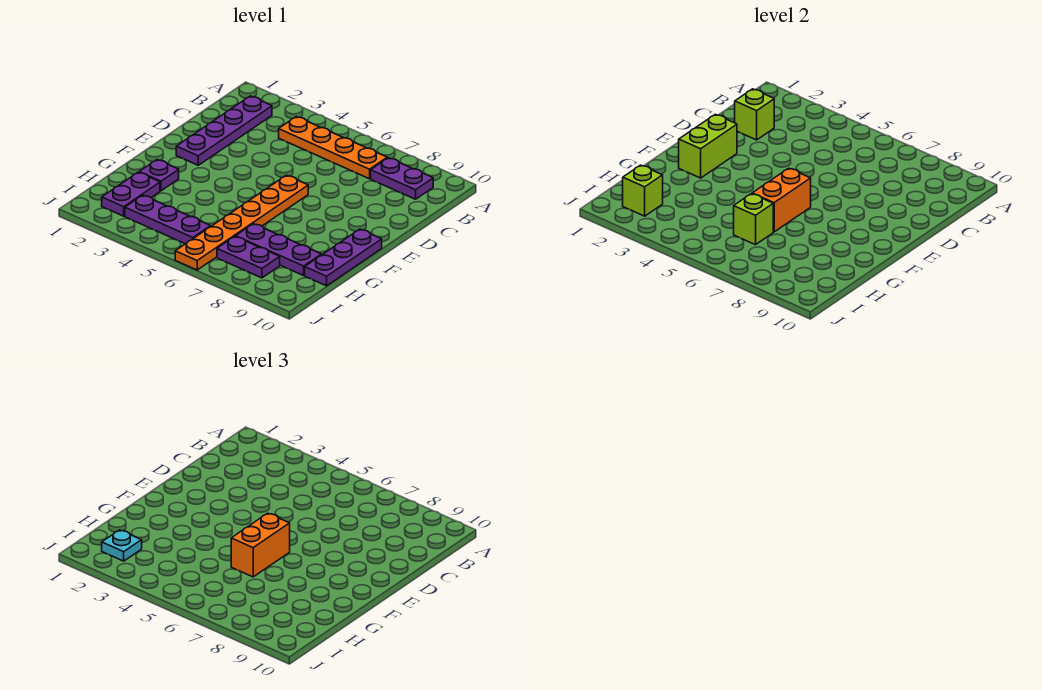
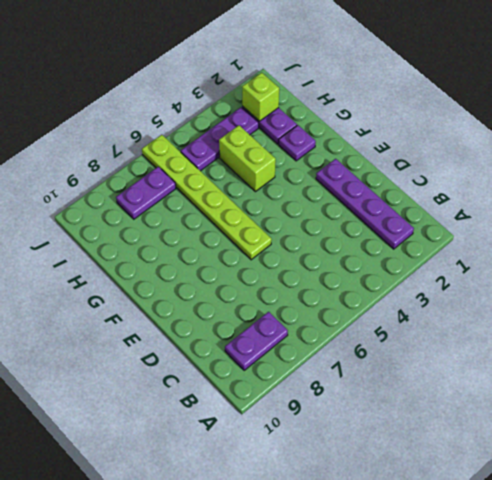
lime 1x6 plate [142,135,272,260] -> orange 1x6 plate [175,175,308,270]
lime 1x2 brick [219,125,276,192] -> lime 1x2 brick moved to [679,114,737,178]
none -> orange 1x4 plate [279,117,387,179]
none -> purple 1x3 plate [305,229,382,286]
none -> purple 1x3 plate [236,224,321,276]

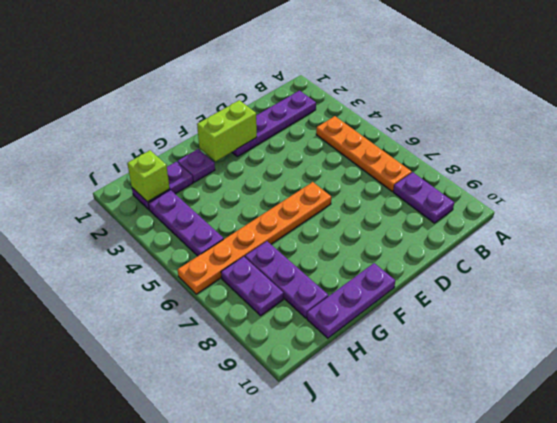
none -> lime 1x1 brick [735,89,774,140]
none -> orange 1x2 brick [752,168,811,232]
none -> lime 1x1 brick [734,194,773,245]

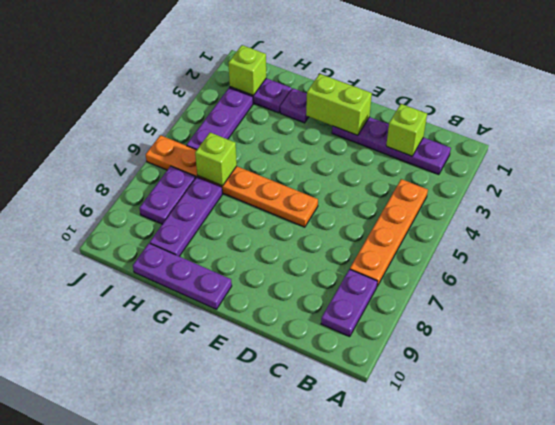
none -> orange 1x2 brick [752,168,811,232]
none -> orange 1x2 brick [231,513,290,577]
none -> cyan 1x1 plate [102,530,142,561]

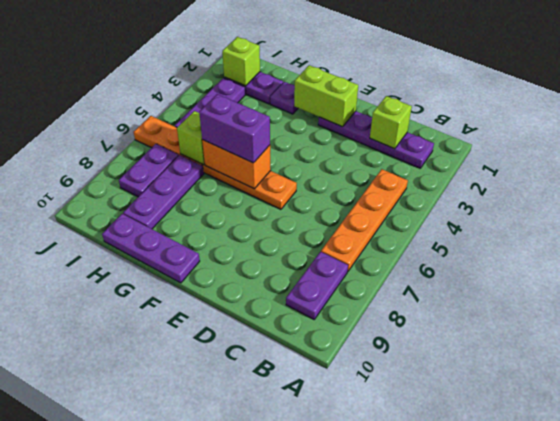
purple 1x2 brick [199,94,270,163] -> orange 1x2 brick [231,513,290,577]
none -> cyan 1x1 plate [102,530,142,561]

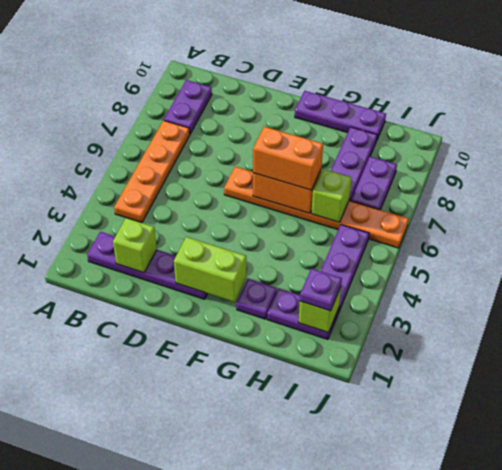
purple 1x1 plate [300,268,342,311] -> cyan 1x1 plate [102,530,142,561]

